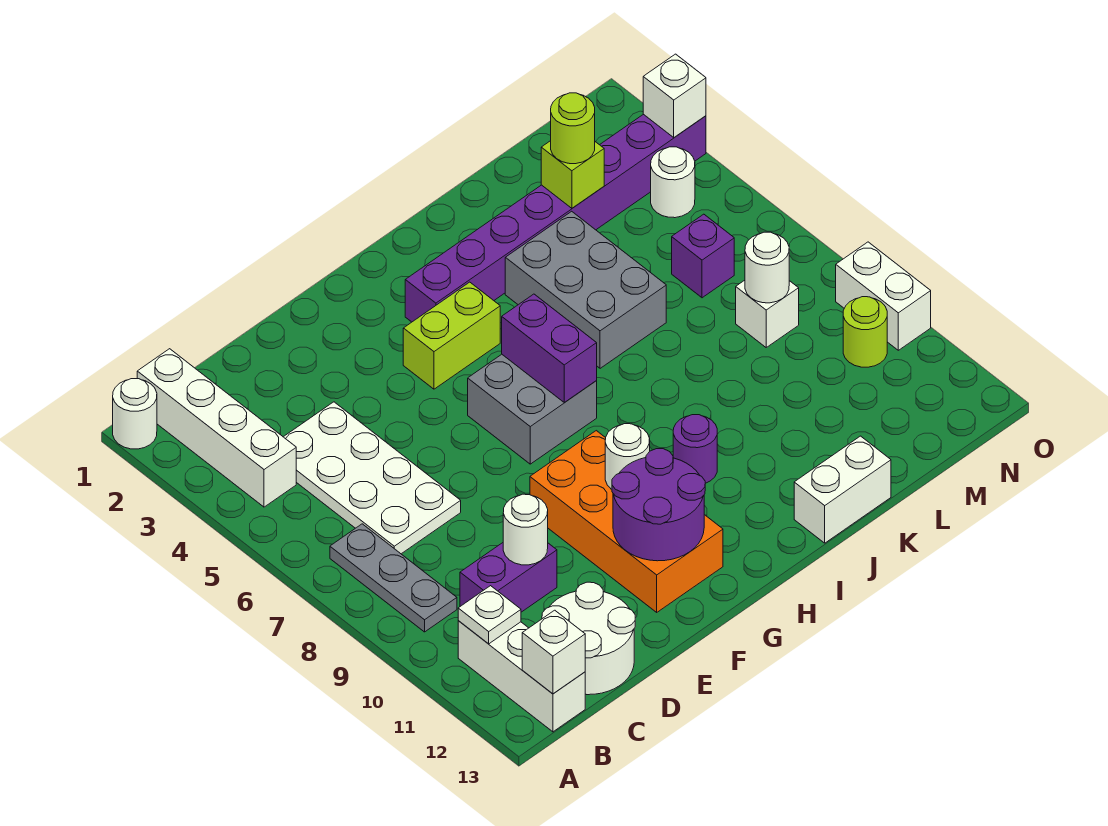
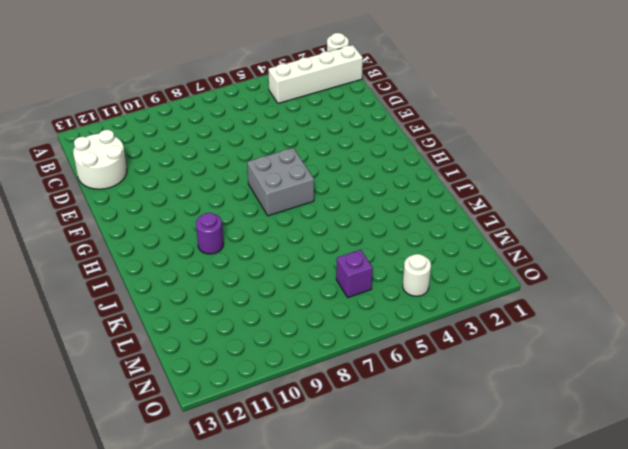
none -> grey 1x3 plate [330,524,457,632]
none -> white 1x3 brick [458,621,585,732]
none -> white 2x4 plate [284,402,461,554]

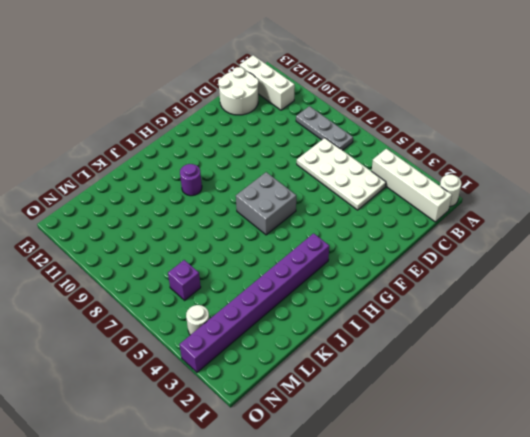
none -> purple 1x2 brick [460,543,557,612]
none -> orange 2x4 brick [530,431,723,612]
none -> lime 1x2 brick [403,282,500,389]

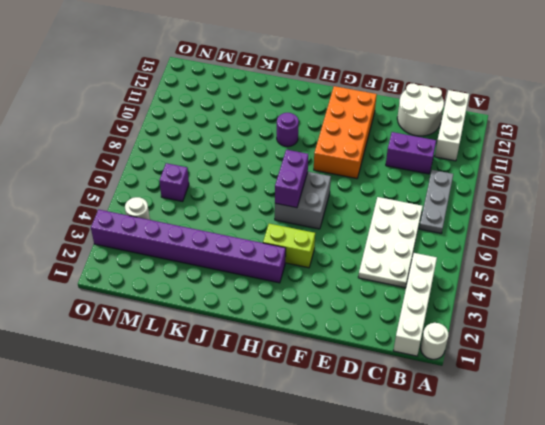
none -> grey 2x3 brick [505,211,666,368]
none -> white 1x2 brick [794,436,891,543]
none -> white 1x1 brick [736,280,799,347]

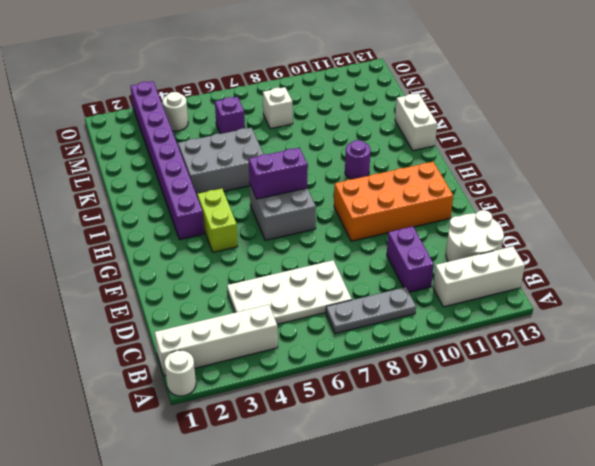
none -> lime 1x1 round brick [843,297,887,367]
none -> white 1x2 brick [836,242,931,350]
none -> white 1x1 plate [458,586,521,644]

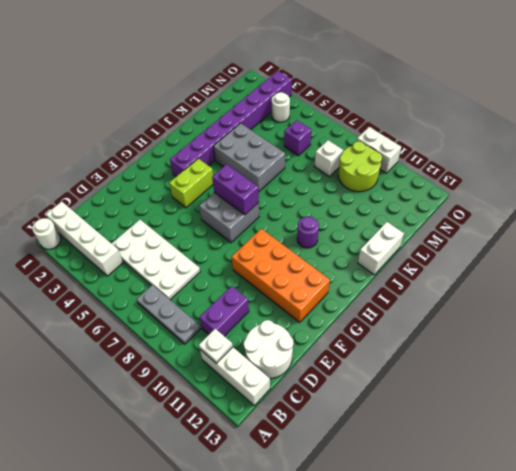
lime 2x2 round brick [338,142,382,192] -> lime 1x1 round brick [843,297,887,367]
none -> white 1x1 brick [522,610,585,694]
none -> white 1x1 round brick [503,494,548,565]
none -> purple 2x2 round brick [612,449,705,561]

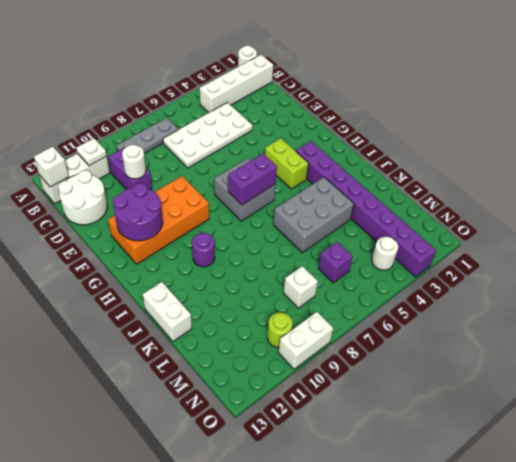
none -> white 1x1 round brick [605,424,650,489]
none -> lime 1x1 brick [541,141,604,208]
none -> white 1x1 round brick [745,232,789,303]

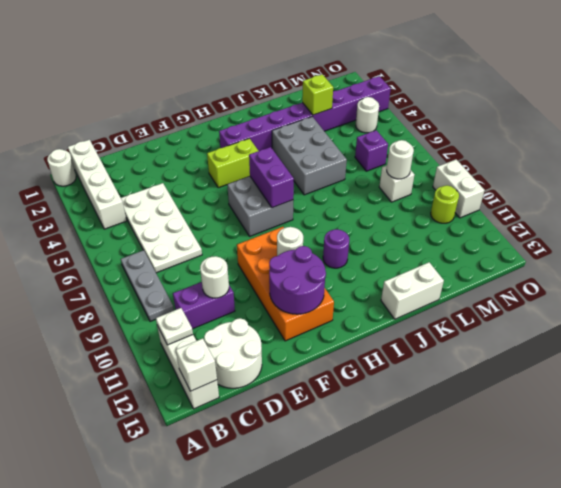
none -> white 1x1 brick [643,54,706,137]
none -> lime 1x1 round brick [551,93,595,164]

